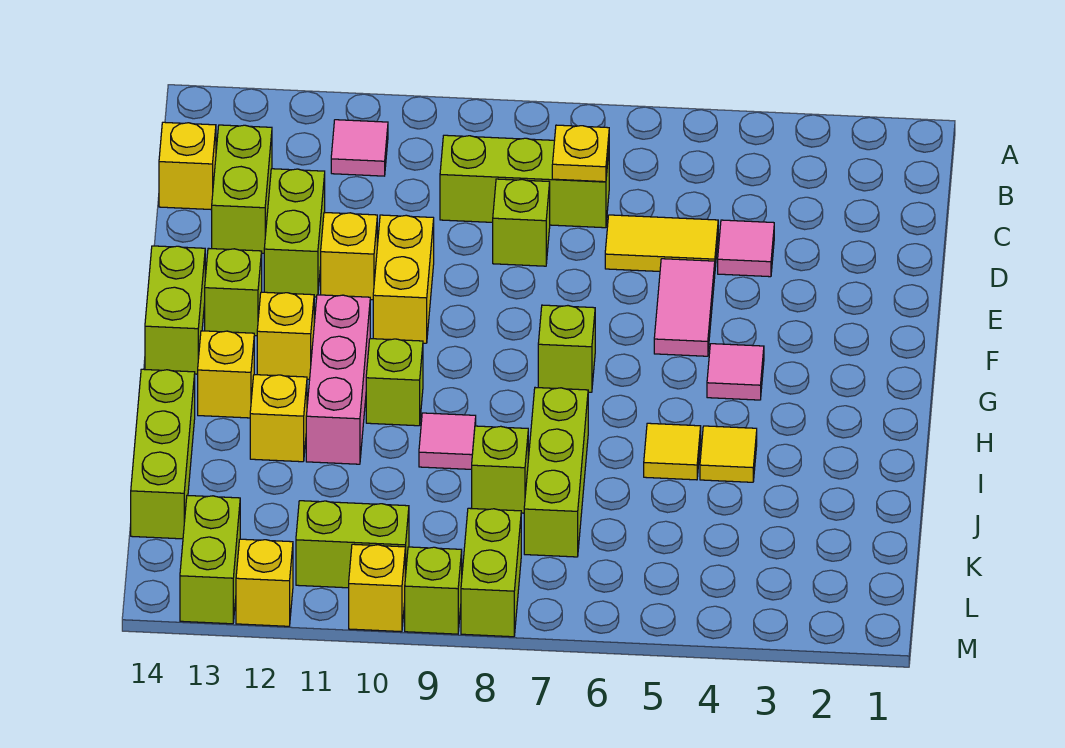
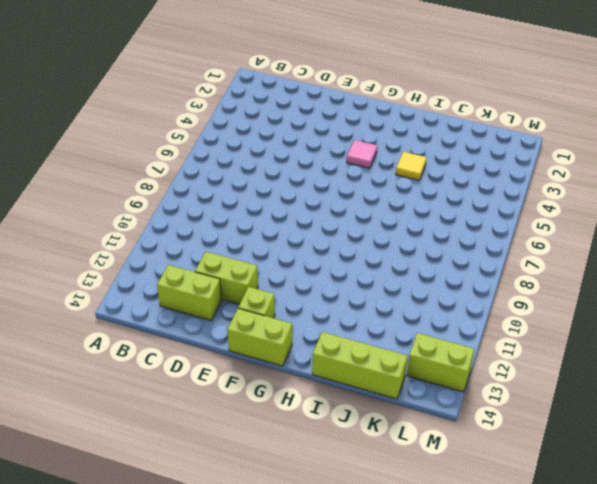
none -> pink 1x1 tile [331,120,388,176]
none -> lime 1x3 brick [440,135,609,228]
none -> yellow 1x1 brick [159,122,216,210]
none -> pink 1x1 tile [718,220,774,277]

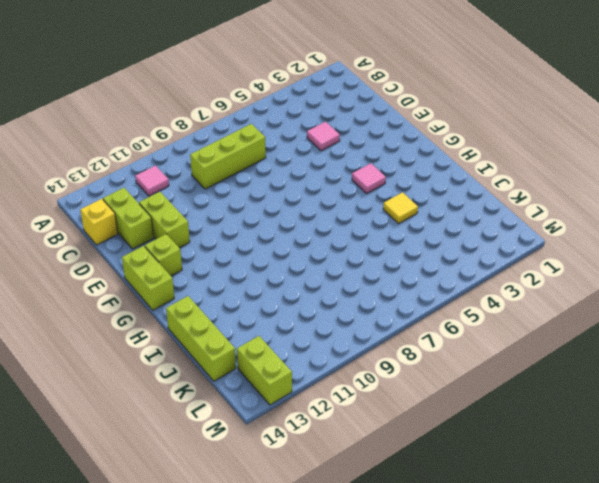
none -> yellow 1x2 tile [605,215,718,271]
none -> lime 1x1 brick [493,179,550,266]
none -> pink 1x2 tile [654,259,715,356]
none -> yellow 1x2 brick [373,215,434,343]

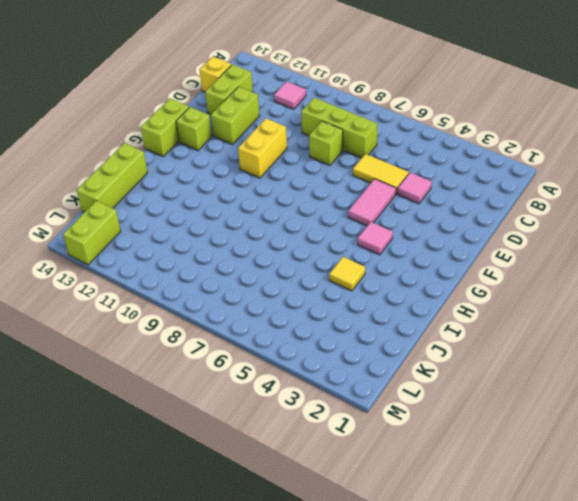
none -> yellow 1x1 brick [321,212,377,300]
none -> lime 1x1 brick [538,305,595,392]
none -> pink 1x3 brick [306,295,370,464]
none -> yellow 1x1 brick [257,292,314,379]

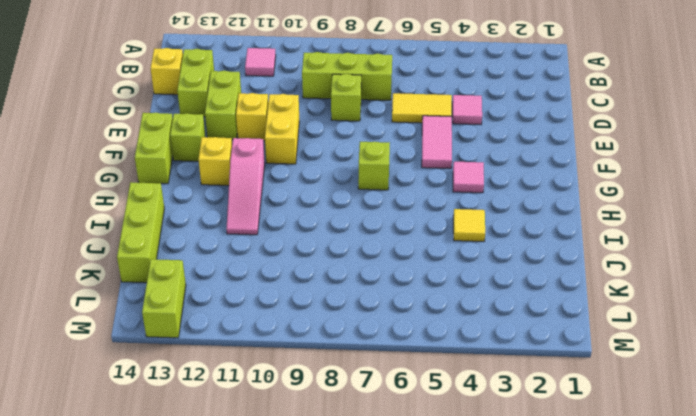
pink 1x3 slope [226,138,265,235] -> pink 1x3 brick [306,295,370,464]
none -> lime 1x1 brick [366,339,423,426]
none -> yellow 1x1 brick [198,331,254,418]
none -> yellow 1x1 tile [644,423,701,480]
none -> lime 1x3 brick [524,388,588,557]

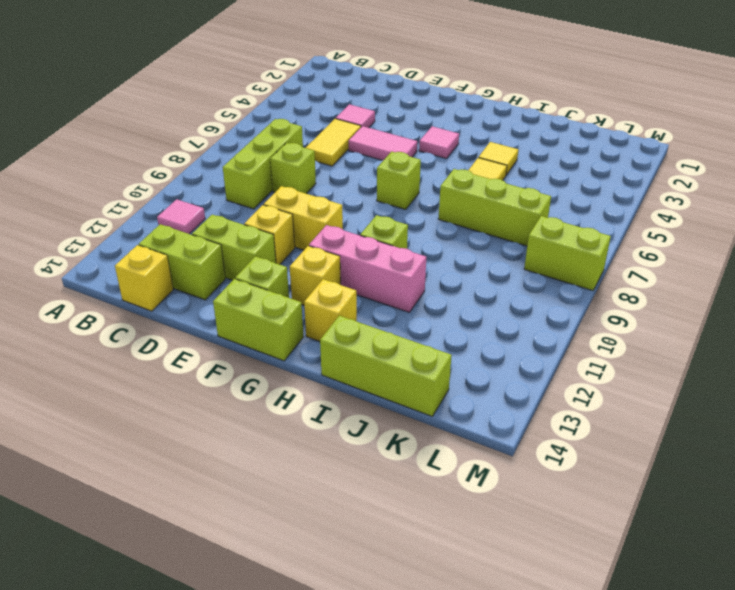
none -> pink 1x1 tile [419,413,476,469]
none -> yellow 1x1 brick [250,375,307,462]
none -> lime 1x1 brick [472,426,528,513]
none -> lime 1x2 brick [296,501,409,588]

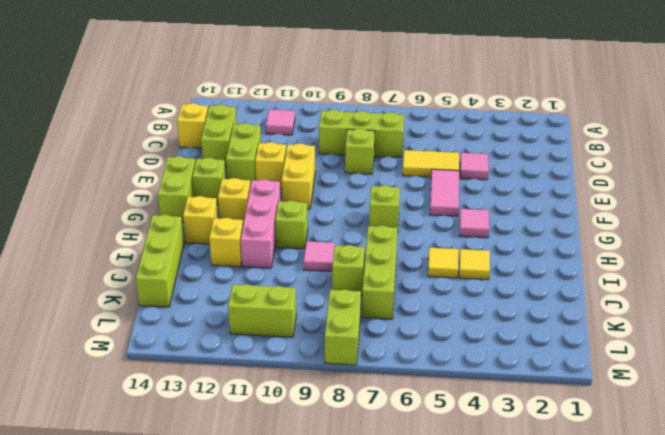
none -> lime 1x2 brick [180,495,240,624]
none -> lime 1x1 brick [405,547,462,634]
none -> yellow 1x1 brick [349,544,405,632]
none -> yellow 1x1 brick [236,539,293,626]

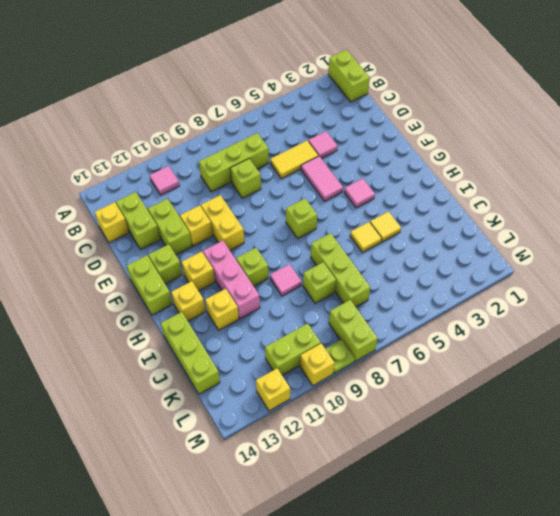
lime 1x2 brick [328,50,370,102] -> lime 1x2 brick moved to [180,495,240,624]
lime 1x1 plate [326,340,355,374] -> lime 1x1 brick [405,547,462,634]
none -> yellow 1x1 plate [552,125,609,182]

